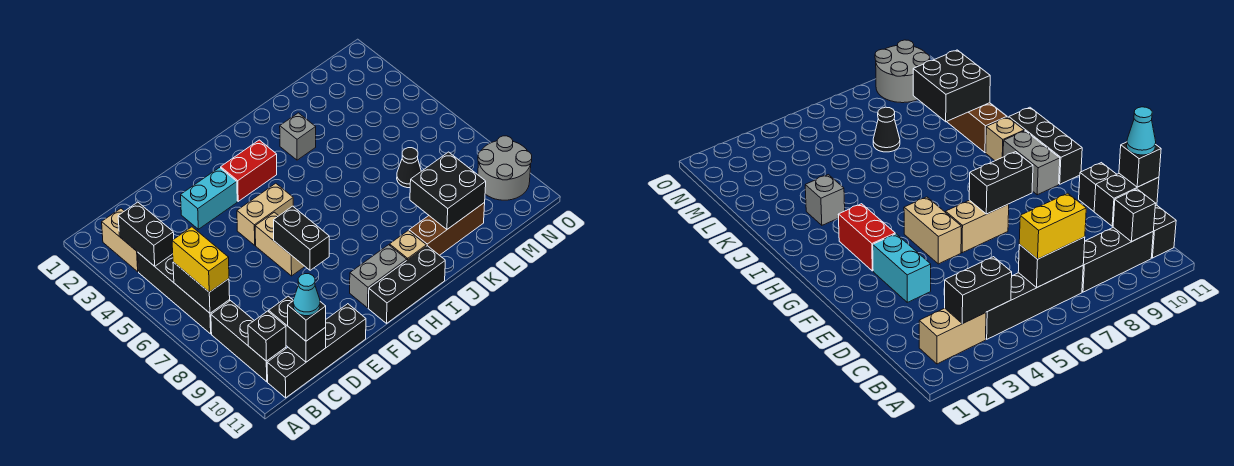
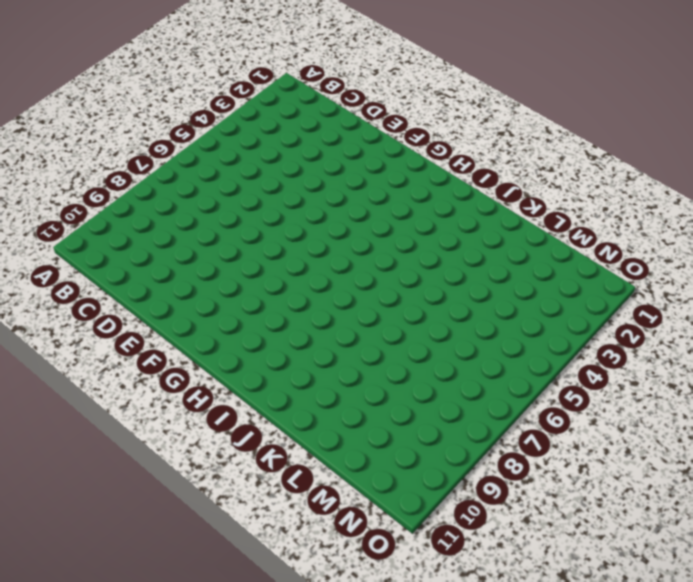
none -> tan 1x2 brick [102,209,139,272]
none -> black 1x4 brick [138,253,230,334]
none -> black 1x3 brick [211,301,286,382]

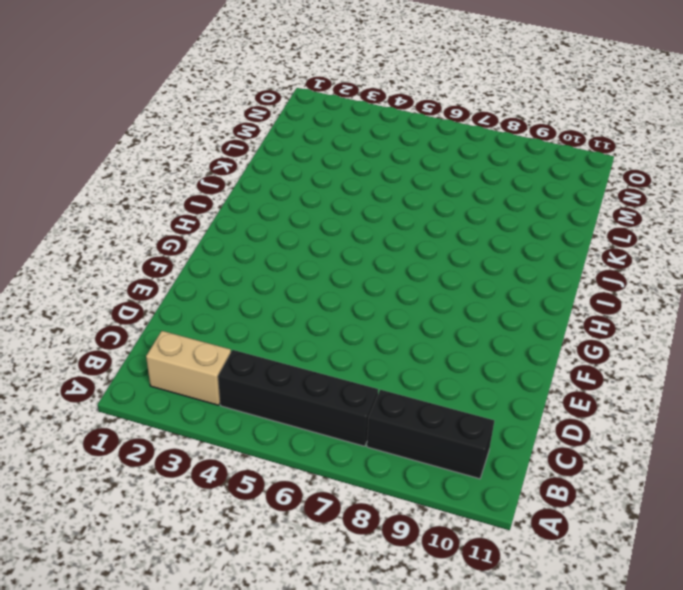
none -> black 1x4 brick [267,304,366,398]
none -> cyan 1x2 brick [181,167,237,229]
none -> tan 1x2 brick [237,183,293,245]

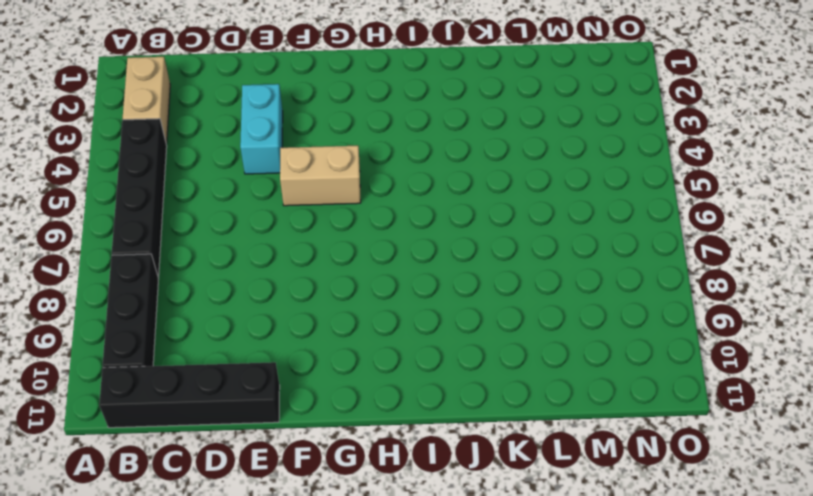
cyan 1x2 brick [240,84,283,174] -> cyan 1x2 brick turned to [181,167,237,229]
none -> tan 1x2 brick [255,212,305,276]
none -> red 1x2 brick [221,140,277,201]
none -> grey 1x2 brick [350,245,407,308]

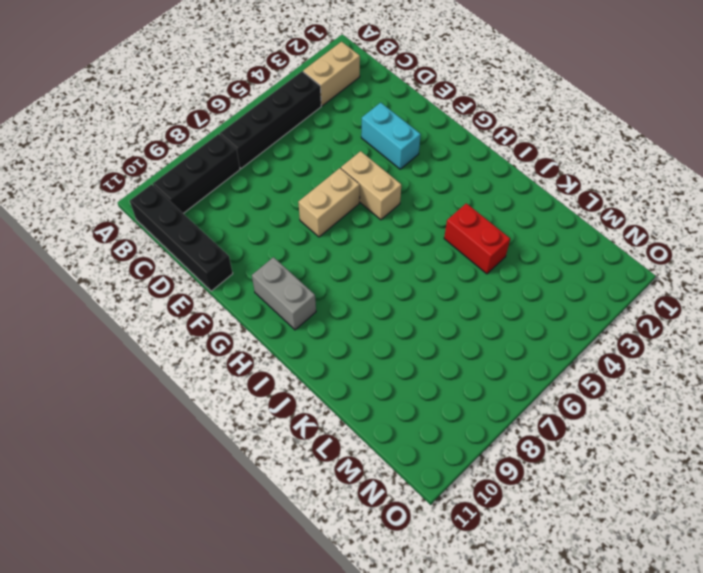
red 1x2 brick [444,203,510,274] -> red 1x2 brick moved to [221,140,277,201]
none -> black 1x3 brick [368,246,445,323]
none -> tan 1x1 brick [390,230,426,260]
none -> grey 1x1 brick [280,113,316,160]

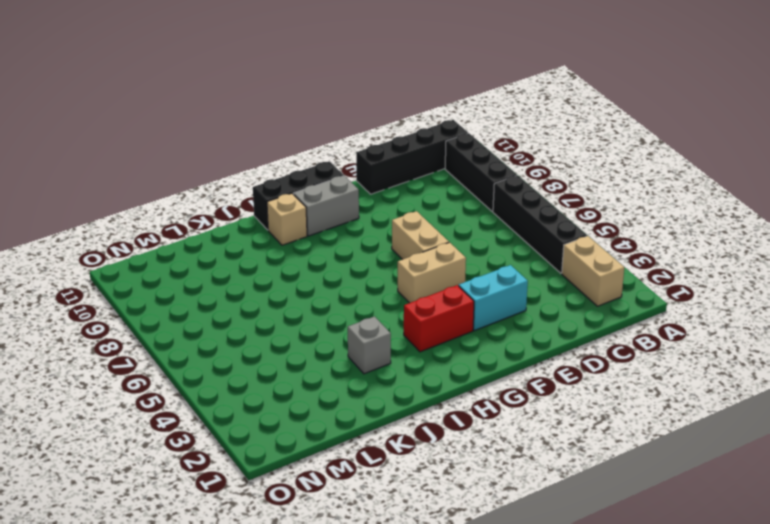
none -> brown 1x3 brick [409,203,485,255]
none -> black 1x1 cone [397,148,421,188]
none -> grey 2x2 round brick [478,136,532,200]

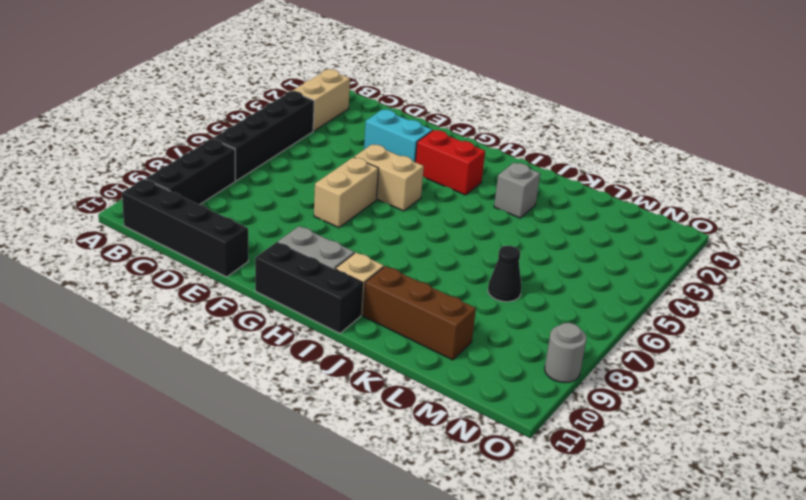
grey 1x1 round brick [545,323,586,383] -> grey 2x2 round brick [478,136,532,200]
none -> black 1x2 brick [118,202,174,266]
none -> black 1x2 brick [173,262,230,313]
none -> black 1x1 brick [248,311,286,361]

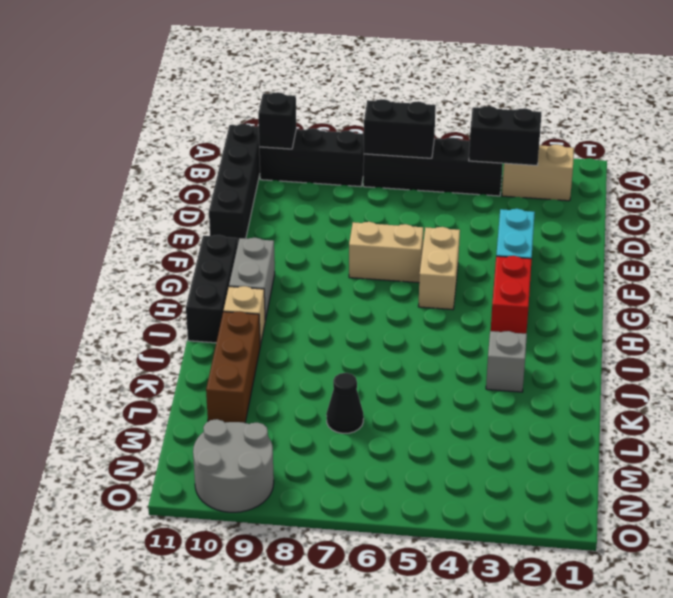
none -> black 1x2 brick [269,296,326,362]
none -> black 1x2 brick [274,206,329,270]
none -> black 2x2 brick [410,152,486,229]

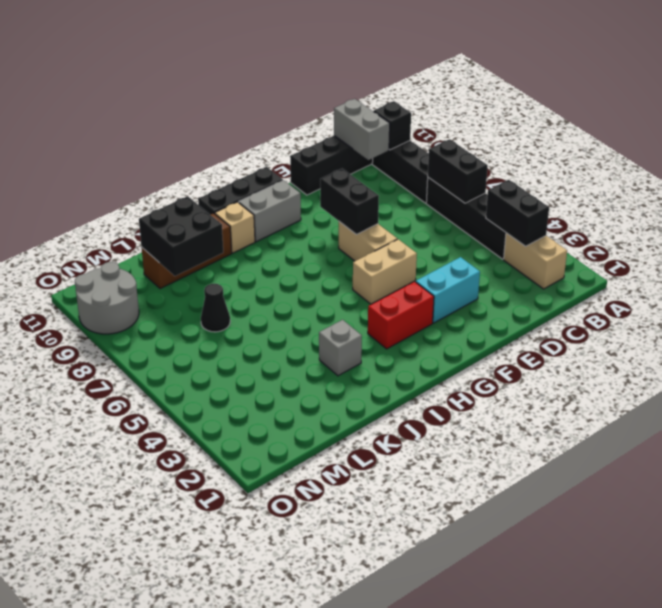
grey 1x2 brick [334,99,390,160] -> black 1x2 brick [269,296,326,362]
none -> yellow 1x2 brick [172,227,229,292]
none -> black 1x1 brick [288,301,326,341]
none -> cyan 1x1 cone [293,274,320,316]

